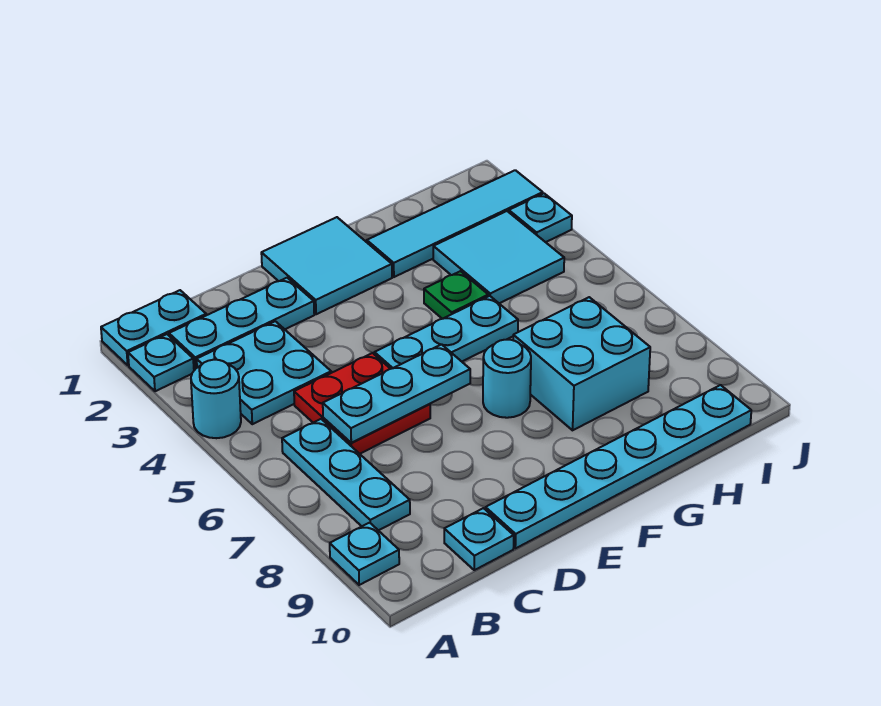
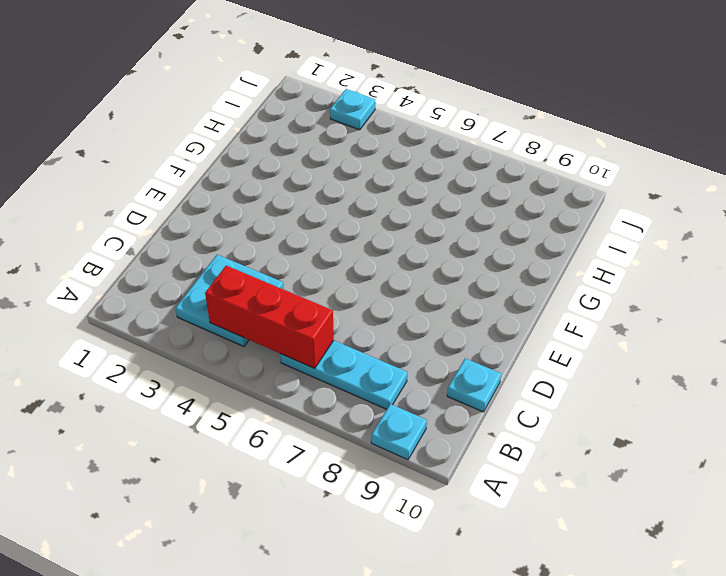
red 1x3 brick [205,266,334,368] -> none
none -> cyan 1x2 plate [101,290,206,365]
none -> cyan 1x1 plate [128,334,194,391]
none -> cyan 1x1 round brick [191,360,241,438]

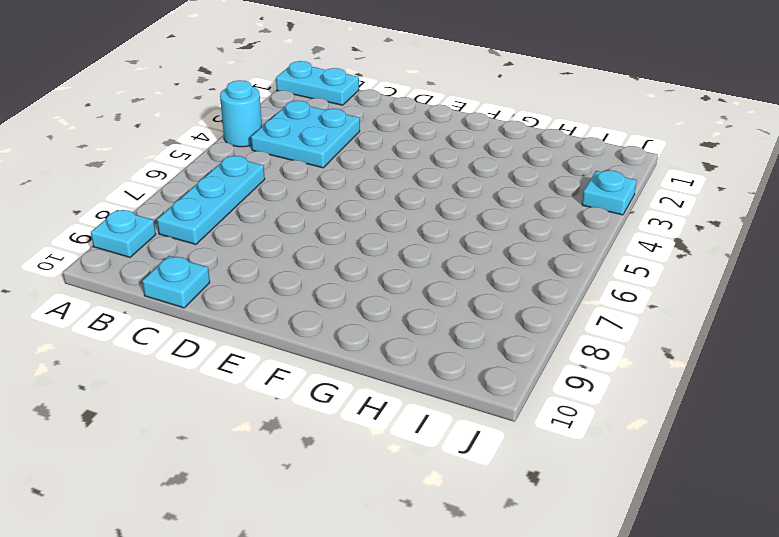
none -> cyan 1x1 plate [128,334,194,391]
none -> cyan 1x3 plate [169,278,314,370]
none -> red 2x2 plate [294,353,430,454]

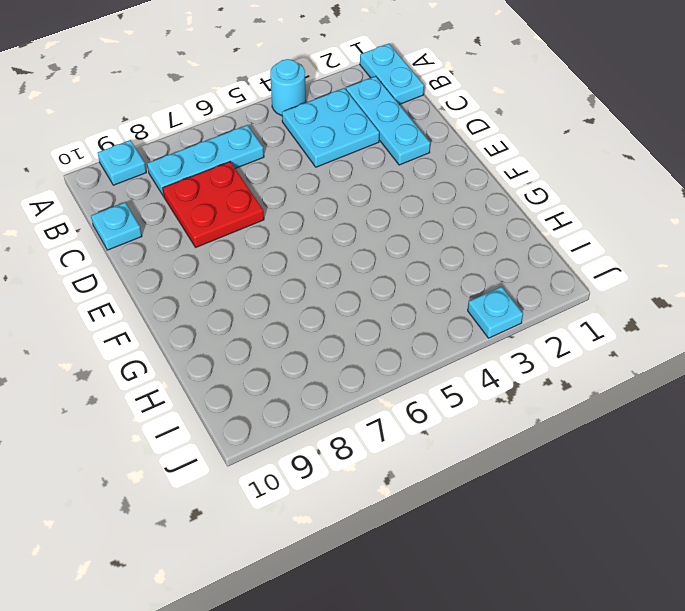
red 2x2 plate [163,162,264,247] -> red 2x2 plate moved to [294,353,430,454]
none -> cyan 1x1 plate [128,334,194,391]
none -> cyan 1x6 plate [485,385,751,548]
none -> cyan 2x2 tile [261,217,392,314]

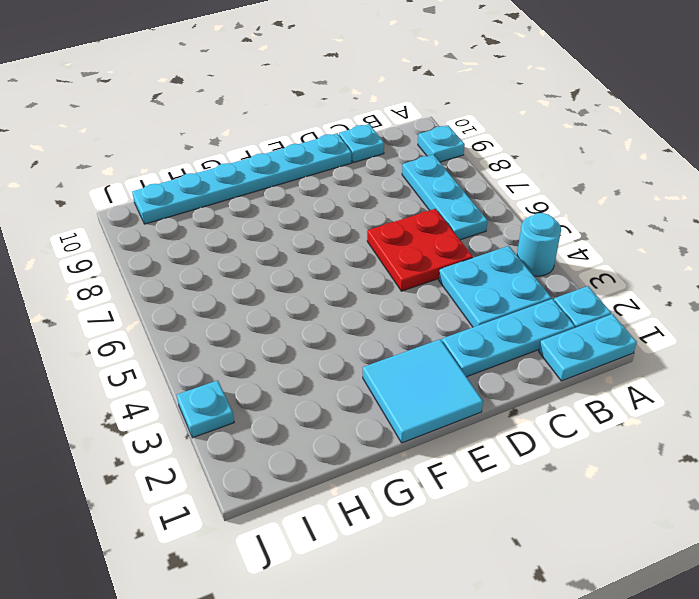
none -> cyan 1x3 plate [374,296,518,369]
none -> cyan 1x1 round brick [483,340,531,418]
none -> cyan 1x4 tile [367,170,543,277]

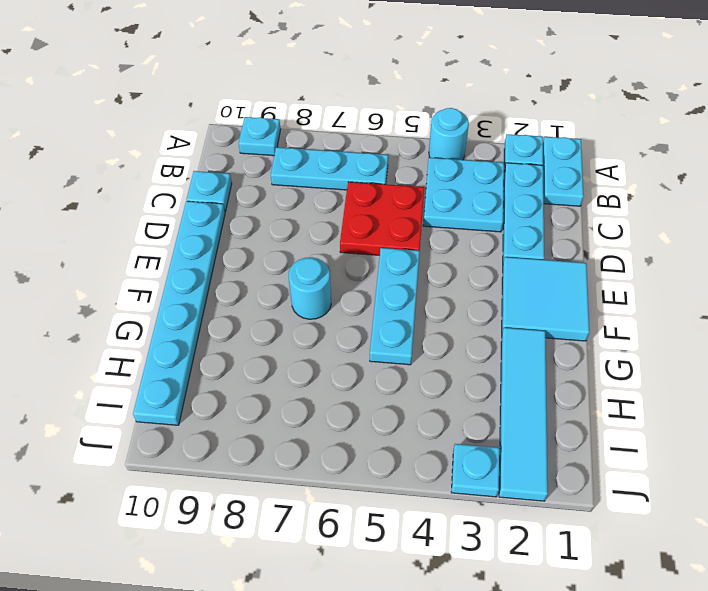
none -> green 1x1 plate [424,271,488,319]
none -> cyan 2x2 brick [513,297,650,430]
none -> cyan 2x2 tile [433,211,564,303]

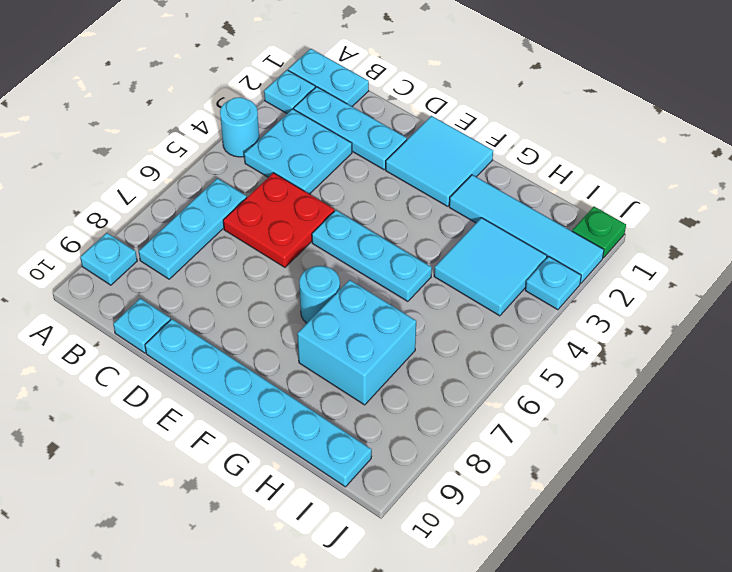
green 1x1 plate [572,207,626,258] -> green 1x1 plate moved to [424,271,488,319]
none -> cyan 1x3 plate [323,344,470,443]

